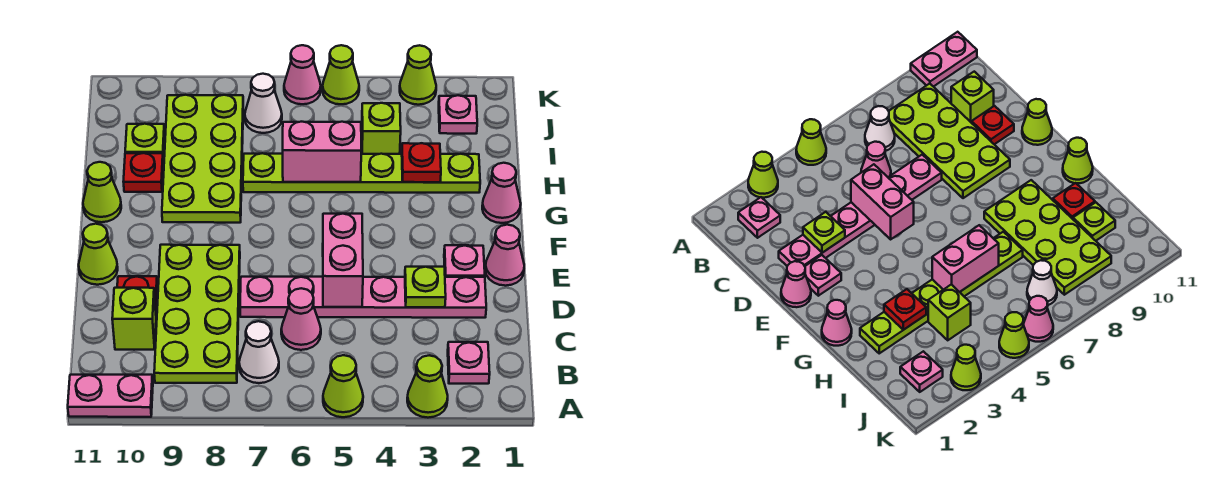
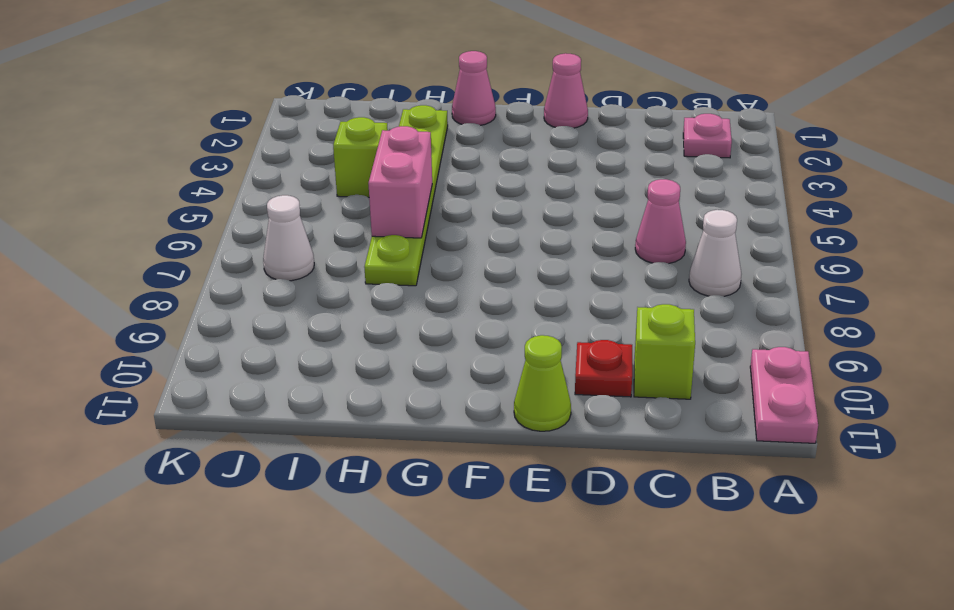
none -> lime 1x1 cone [407,355,448,418]
none -> lime 1x1 cone [323,355,363,417]
none -> lime 2x4 plate [154,245,240,383]

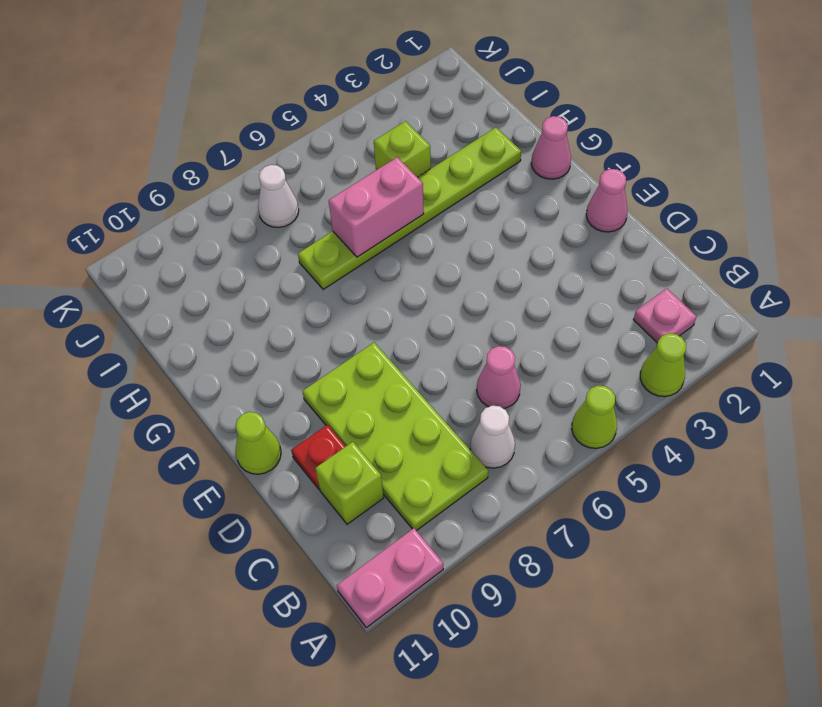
none -> pink 1x6 plate [240,277,486,318]
none -> pink 1x1 plate [444,245,485,277]
none -> lime 2x4 plate [162,95,243,223]

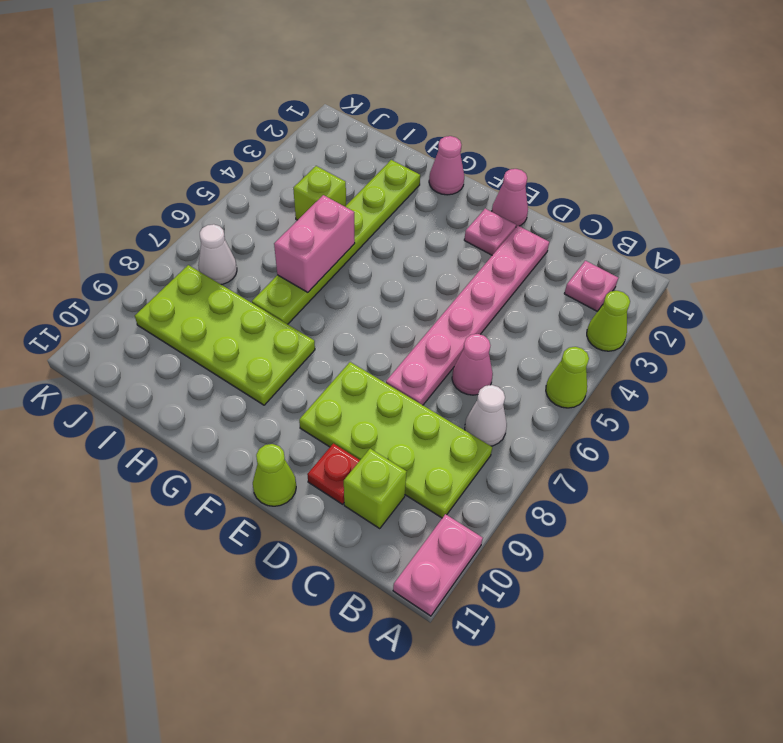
none -> lime 1x1 cone [83,162,121,222]
none -> red 1x1 plate [123,153,163,192]
none -> lime 1x1 plate [125,124,165,160]

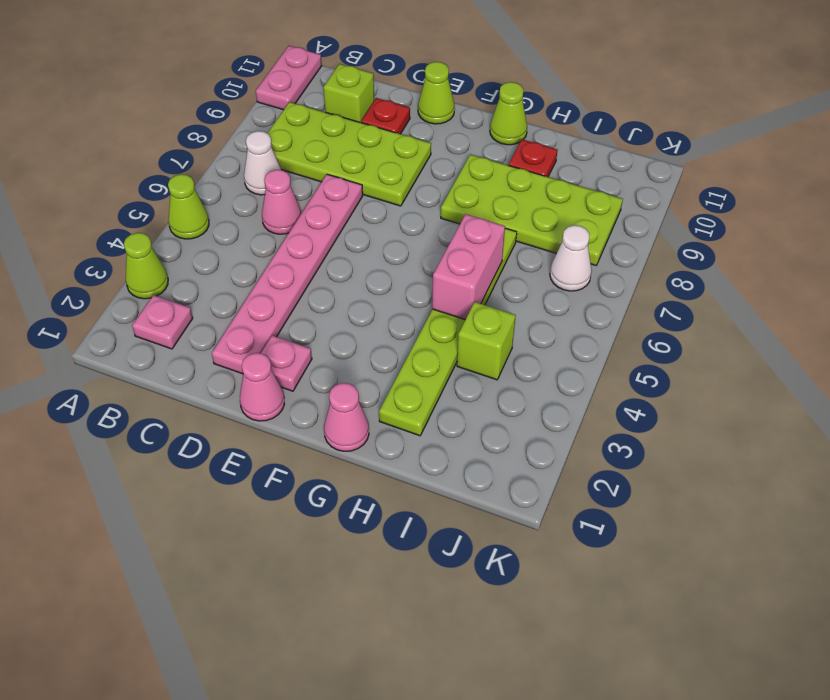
none -> lime 1x1 plate [125,124,165,160]
none -> pink 1x1 plate [439,95,477,134]
none -> lime 1x1 cone [400,45,436,105]

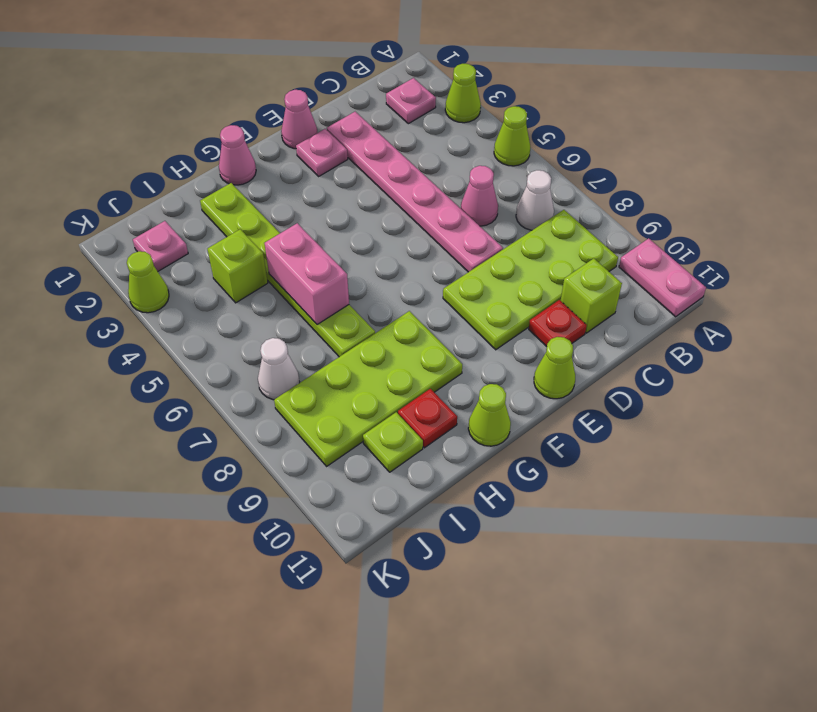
none -> lime 1x1 cone [323,45,359,104]
none -> pink 1x1 cone [284,45,321,104]
none -> lime 1x1 plate [405,266,446,307]

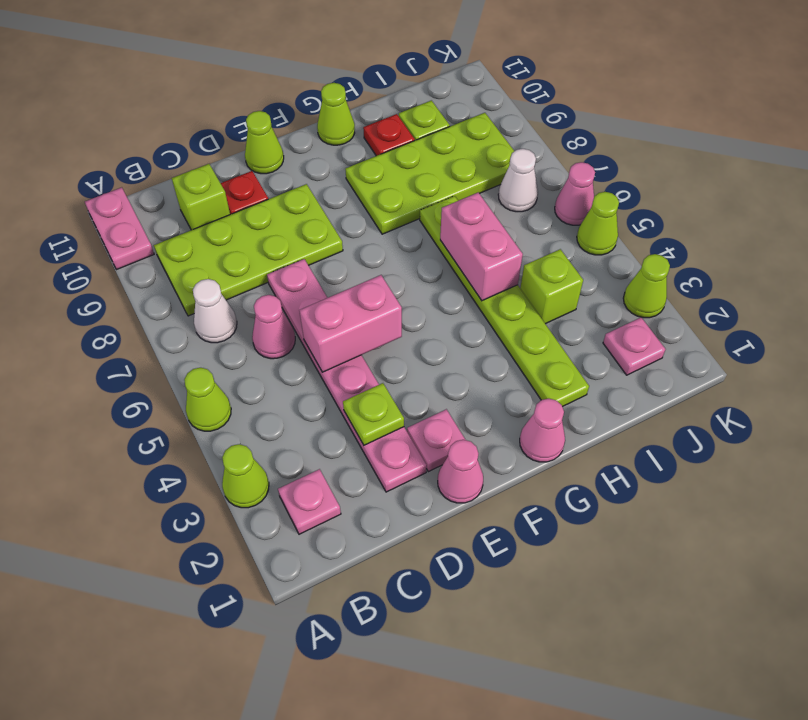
none -> red 1x1 plate [402,143,441,182]

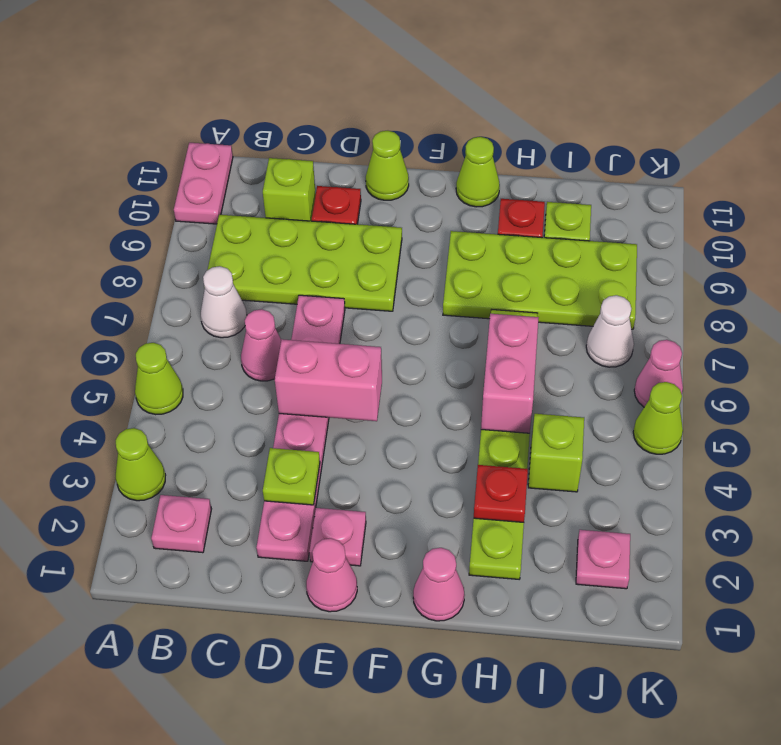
none -> lime 1x1 cone [400,45,436,105]

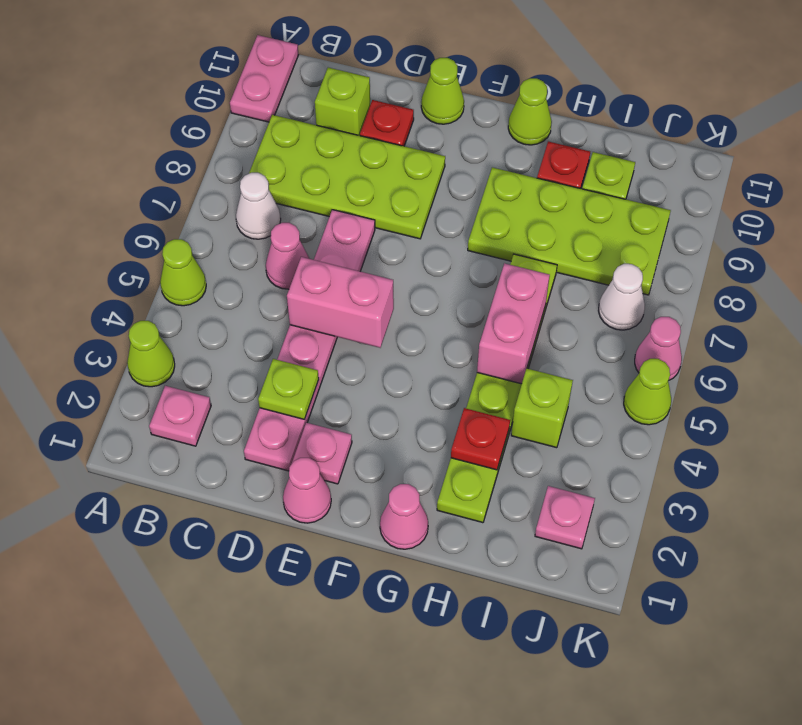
none -> lime 1x1 cone [400,45,436,105]

